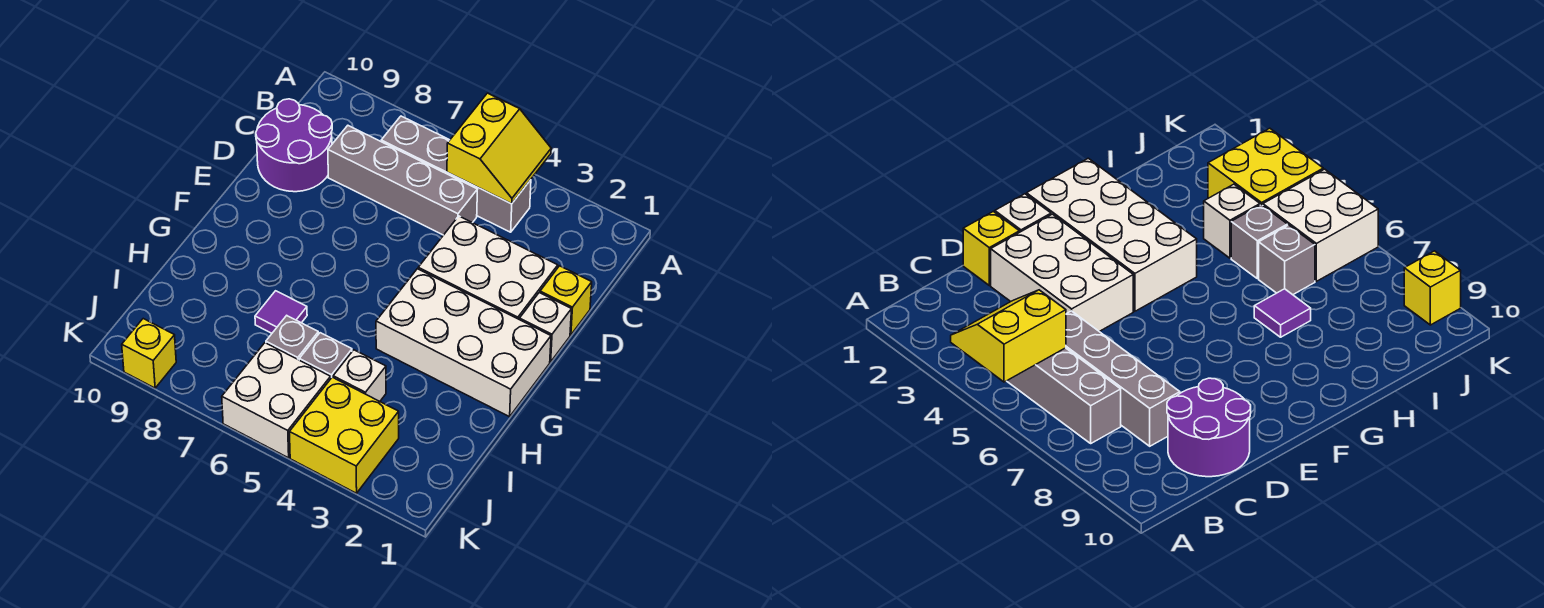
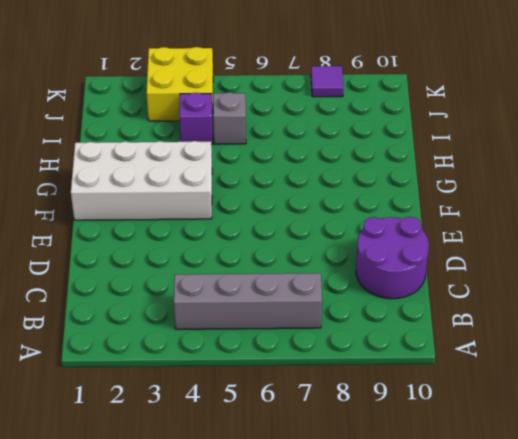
purple 1x1 brick [179,93,213,144] -> white 1x1 brick [333,350,386,401]
purple 1x1 tile [311,66,343,97] -> purple 1x1 tile moved to [255,291,307,333]
none -> grey 1x4 brick [328,126,478,235]
none -> yellow 1x1 brick [540,266,592,335]
none -> white 2x3 brick [418,216,558,320]

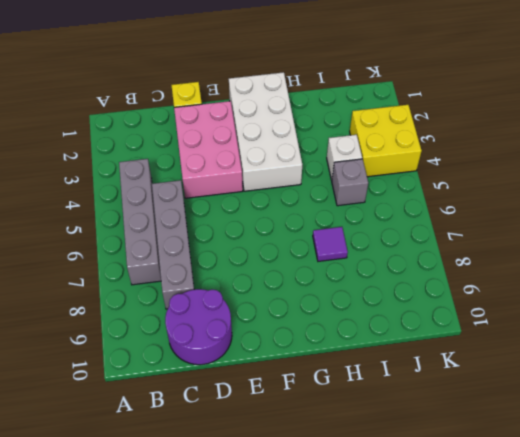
pink 2x3 brick [174,101,243,198] -> white 2x3 brick [418,216,558,320]
none -> white 1x1 brick [520,293,572,362]
none -> grey 1x1 brick [266,316,318,360]
none -> white 2x2 brick [222,343,331,458]

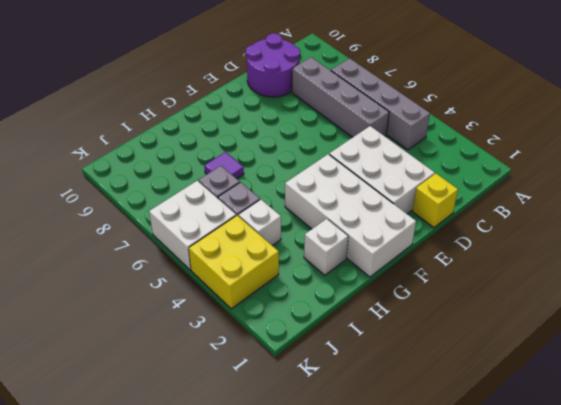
white 1x1 brick [304,219,348,275] -> white 1x1 brick moved to [520,293,572,362]
none -> yellow 1x1 brick [122,319,176,388]
none -> yellow 2x2 slope [447,93,551,204]

